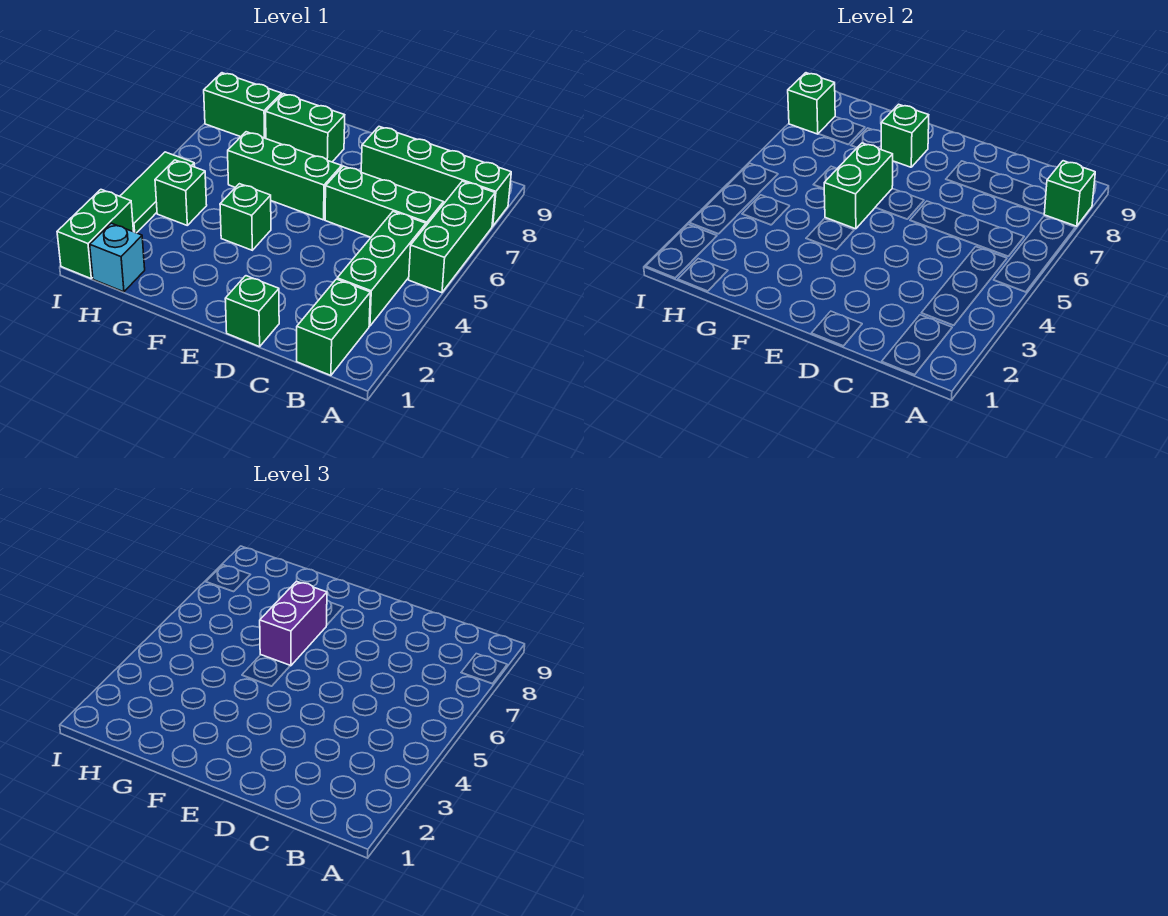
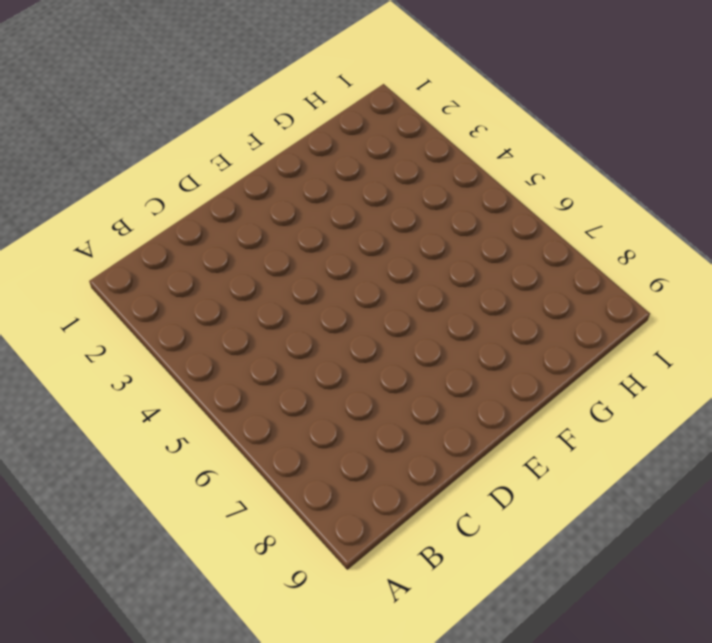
none -> green 1x3 brick [409,181,495,293]
none -> green 1x4 brick [361,127,511,226]
none -> green 1x2 brick [297,279,370,375]

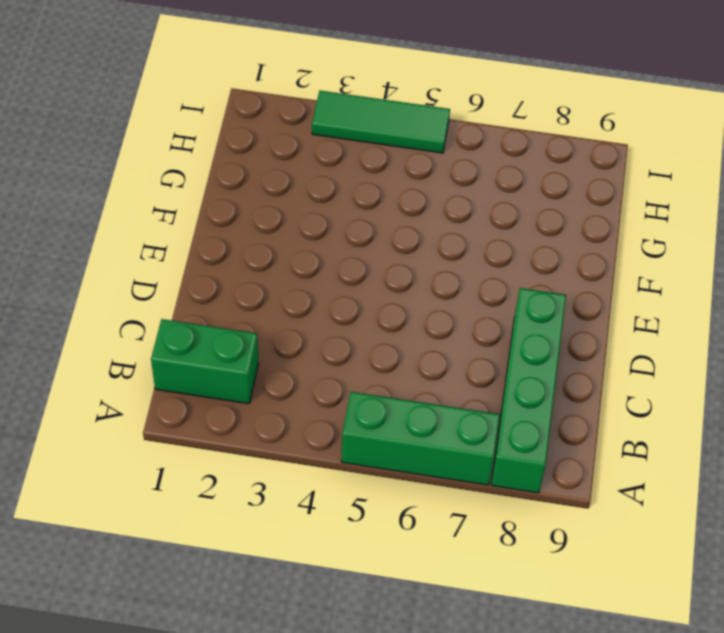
none -> green 1x3 brick [337,212,426,326]
none -> green 1x3 brick [325,166,443,237]
none -> green 1x1 brick [225,276,279,347]

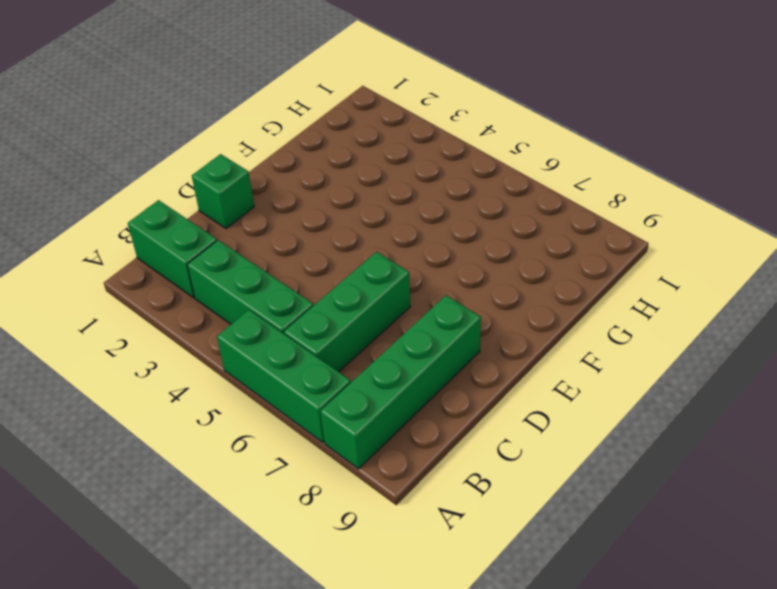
none -> green 1x3 brick [228,132,342,220]
none -> green 1x1 brick [220,184,271,250]
none -> green 1x2 brick [266,94,345,162]

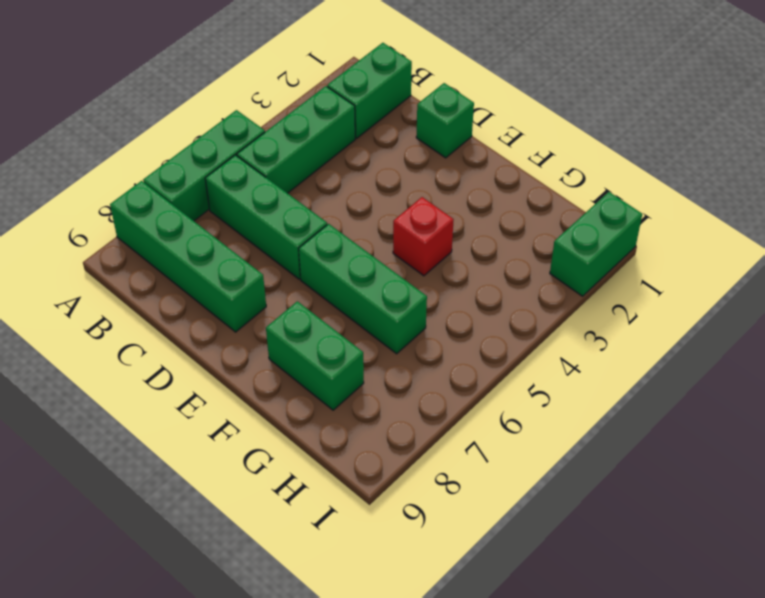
red 1x1 brick [393,197,454,276] -> green 1x1 brick [220,184,271,250]
none -> cyan 1x1 brick [90,223,145,292]
none -> green 1x1 brick [155,160,207,225]
none -> green 1x2 brick [204,73,282,139]

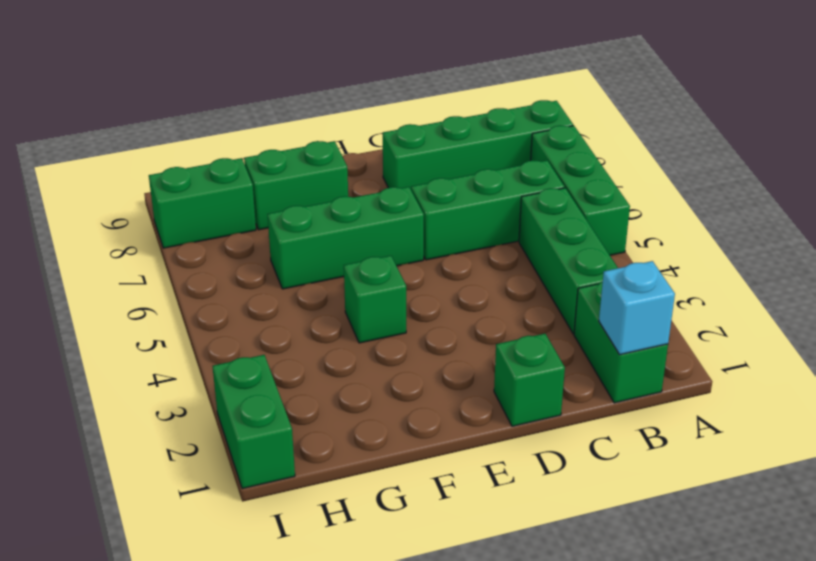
cyan 1x1 brick [599,261,675,355] -> cyan 1x1 brick moved to [90,223,145,292]
none -> green 1x1 brick [155,160,207,225]
none -> green 1x3 tile [120,152,195,233]
none -> green 1x1 brick [1044,161,1095,226]

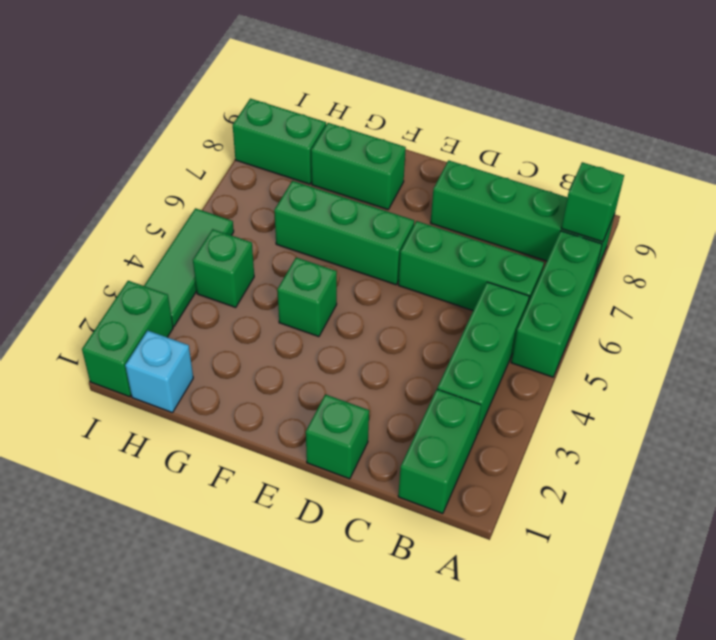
none -> green 1x2 brick [824,143,893,229]
none -> green 1x1 brick [881,104,929,167]
none -> green 1x1 brick [788,73,835,134]

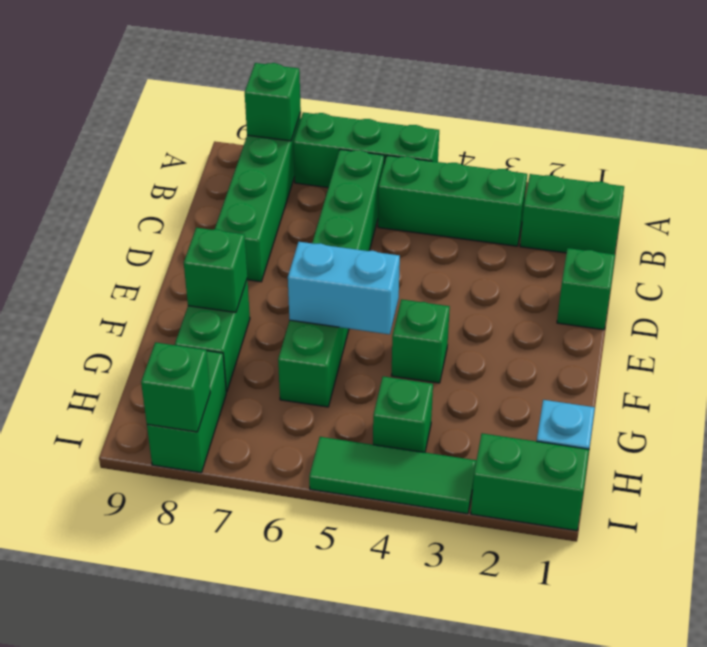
cyan 1x2 brick [288,242,400,334] -> green 1x2 brick [824,143,893,229]
none -> purple 1x2 brick [260,581,327,666]

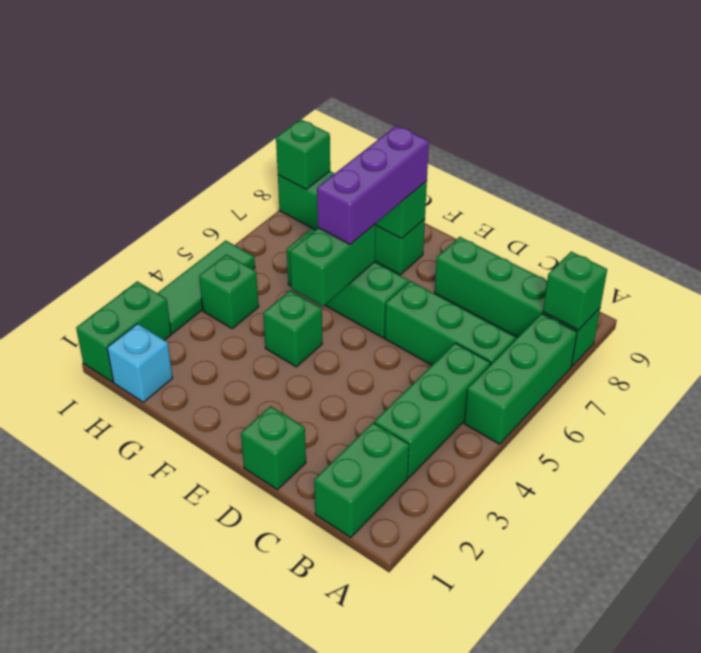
purple 1x3 brick [317,126,429,244] -> purple 1x2 brick [260,581,327,666]

